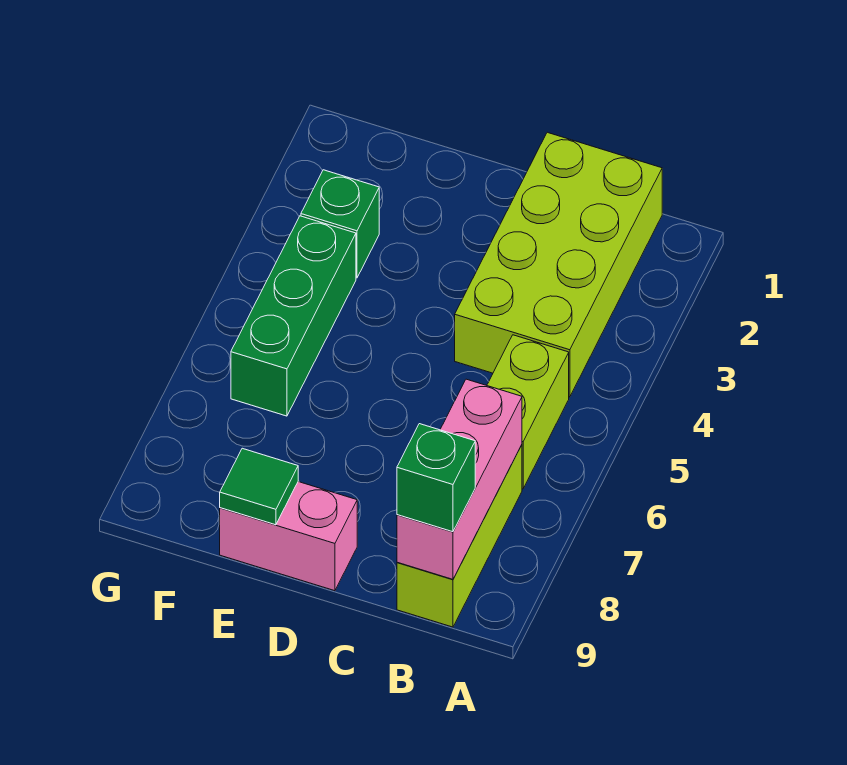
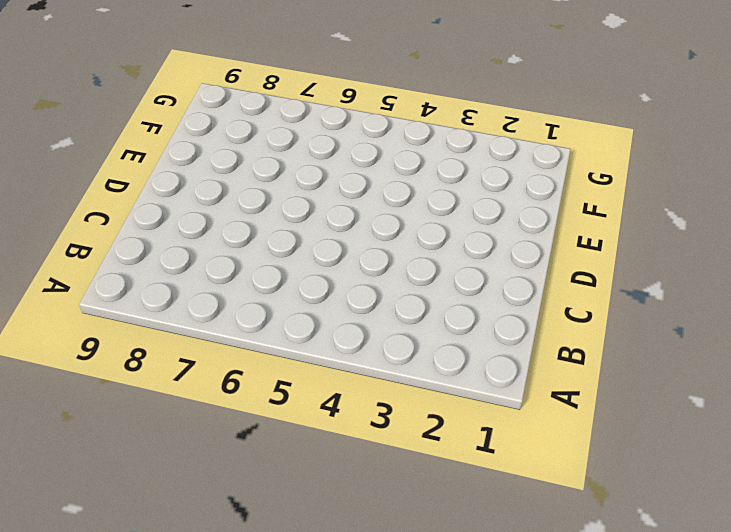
none -> lime 2x4 brick [455,132,662,397]
none -> lime 1x2 brick [487,335,569,489]

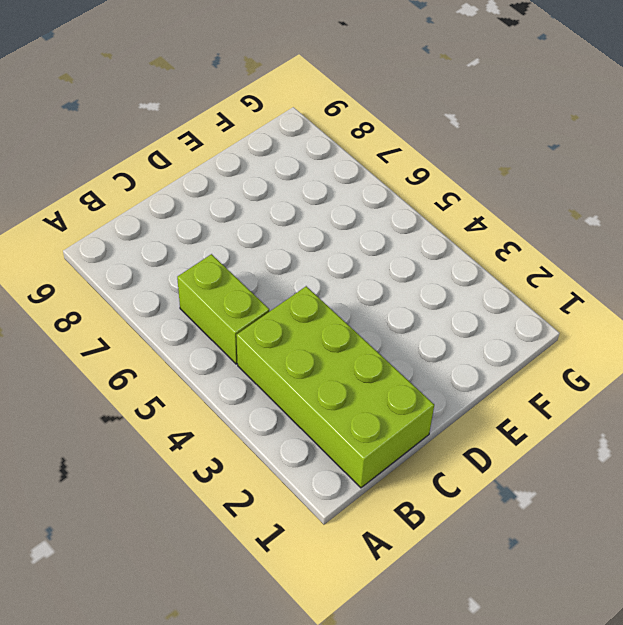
none -> lime 1x3 brick [397,445,522,627]
none -> pink 1x2 brick [220,482,357,591]

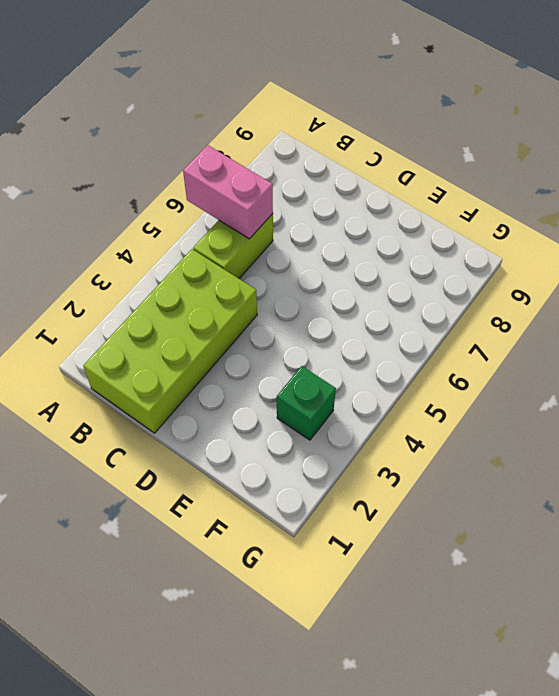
pink 1x2 brick [183,145,273,239] -> pink 1x2 brick moved to [220,482,357,591]
none -> lime 1x3 brick [397,445,522,627]
none -> green 1x3 brick [231,216,356,416]

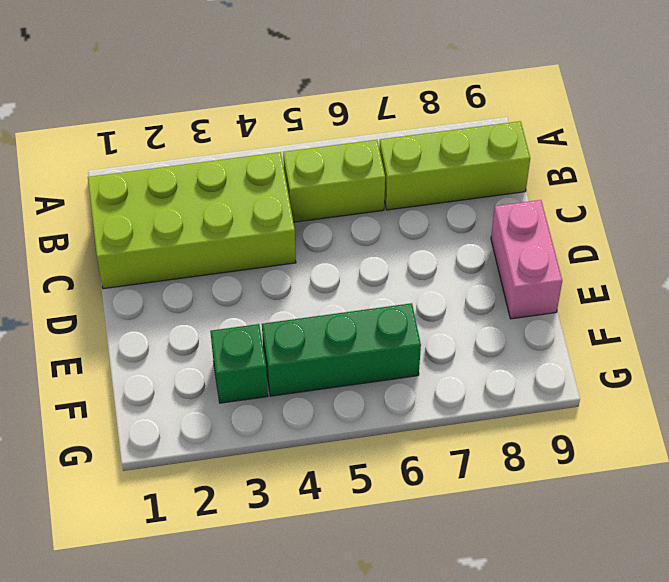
none -> pink 1x3 brick [397,379,522,579]
none -> green 1x1 tile [220,448,298,525]

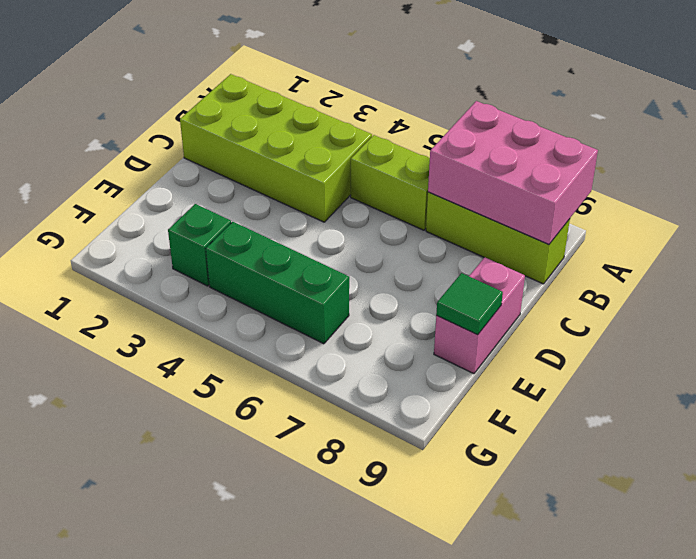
pink 2x3 brick [428,101,598,244] -> pink 1x3 brick [397,379,522,579]
none -> green 1x1 brick [397,424,475,532]

